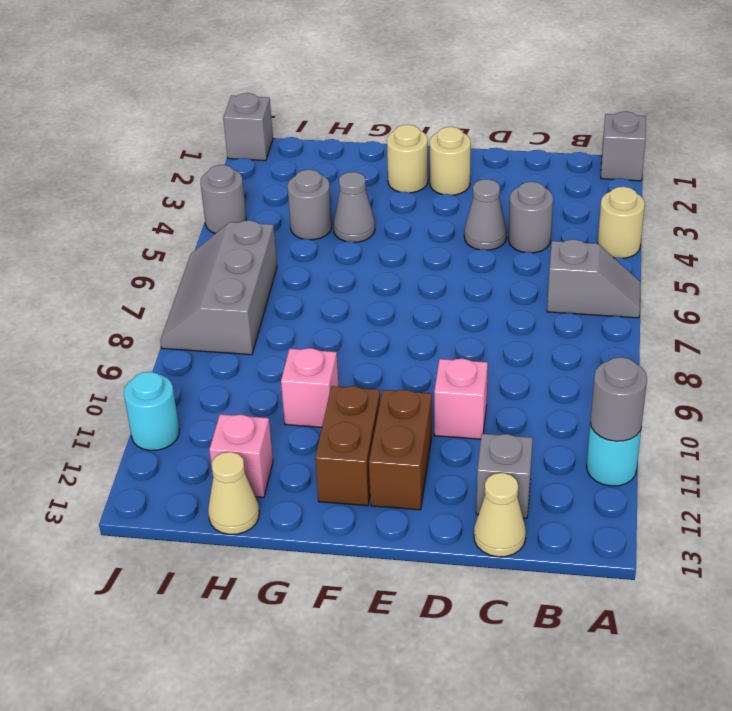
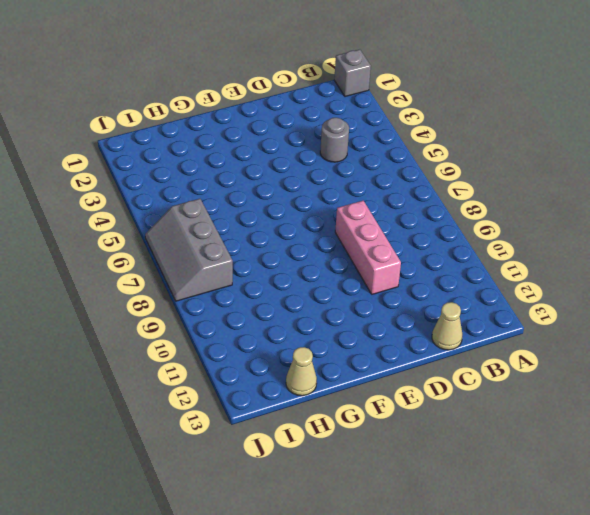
pink 1x3 brick [335,201,401,294] -> pink 1x1 brick [434,359,488,439]
none -> tan 1x1 round brick [598,187,645,258]
none -> grey 1x2 slope [547,239,640,318]
none -> cyan 1x1 round brick [587,423,641,486]

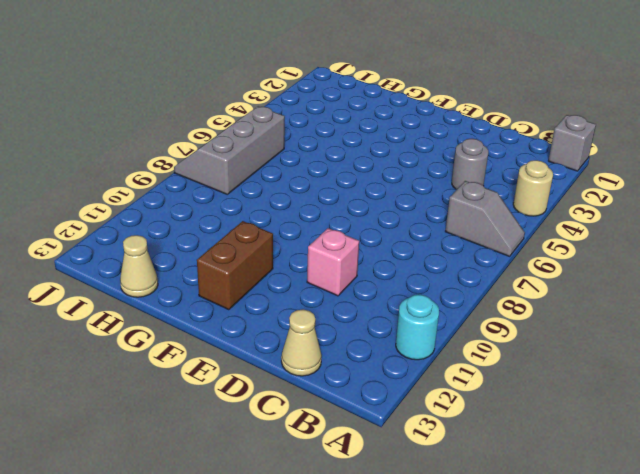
none -> grey 1x1 brick [476,434,533,518]
none -> grey 1x1 cone [464,179,507,250]
none -> tan 1x1 round brick [430,127,471,195]

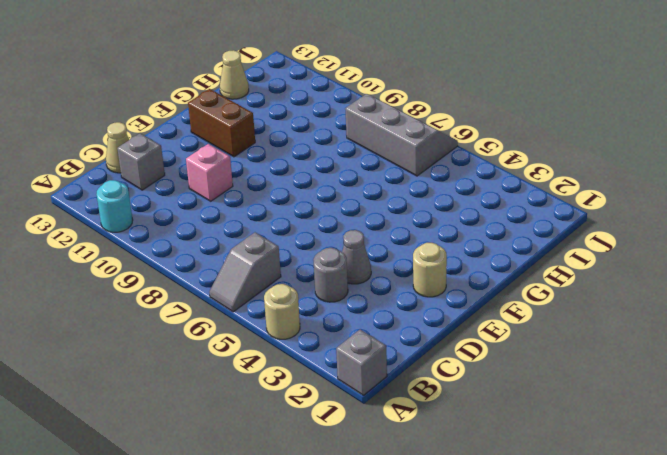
none -> brown 1x2 brick [369,390,432,510]
none -> tan 1x1 round brick [387,125,428,193]
none -> grey 1x1 cone [333,172,375,242]

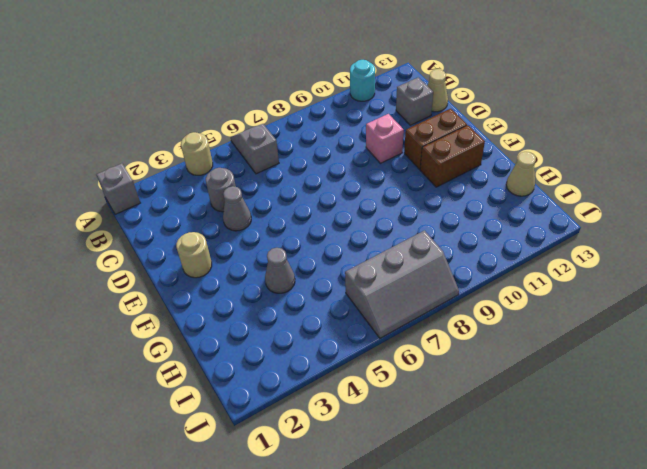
none -> tan 1x1 round brick [387,125,428,193]
none -> pink 1x1 brick [281,348,339,427]
none -> grey 1x1 round brick [288,170,332,240]

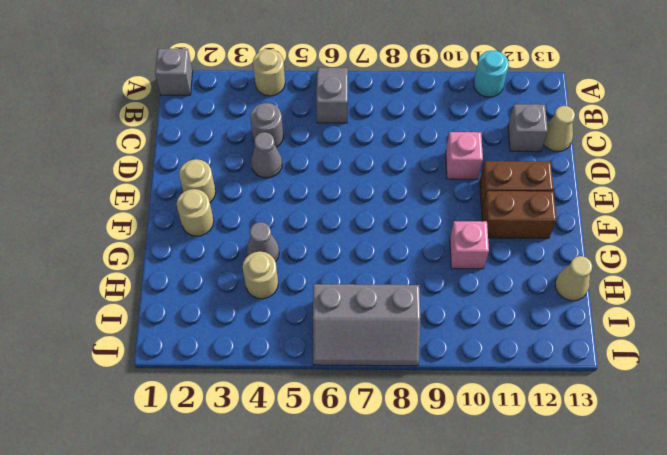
tan 1x1 round brick [243,251,278,299] -> grey 1x1 round brick [288,170,332,240]
none -> pink 1x1 brick [209,414,273,497]
none -> grey 1x1 brick [223,93,273,161]
none -> grey 1x1 round brick [200,165,246,234]

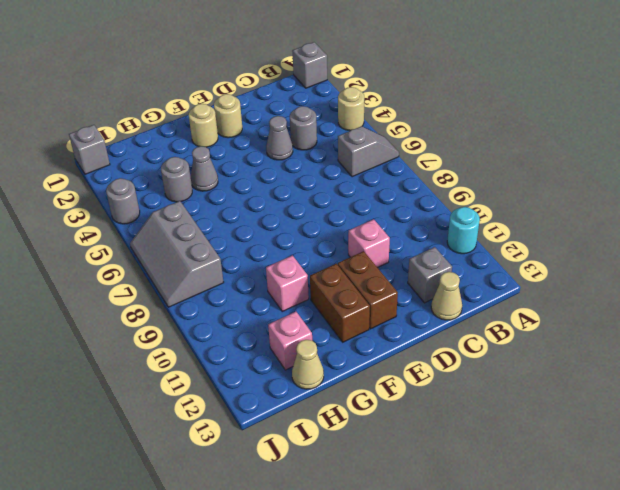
none -> cyan 1x1 round brick [124,372,179,451]
none -> grey 1x1 round brick [590,357,647,441]

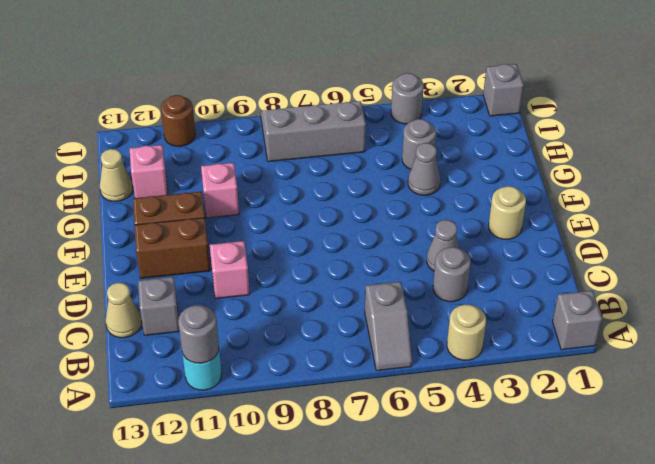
brown 1x1 round brick [161,95,196,146] -> cyan 1x1 round brick [124,372,179,451]
none -> tan 1x1 round brick [387,125,428,193]

